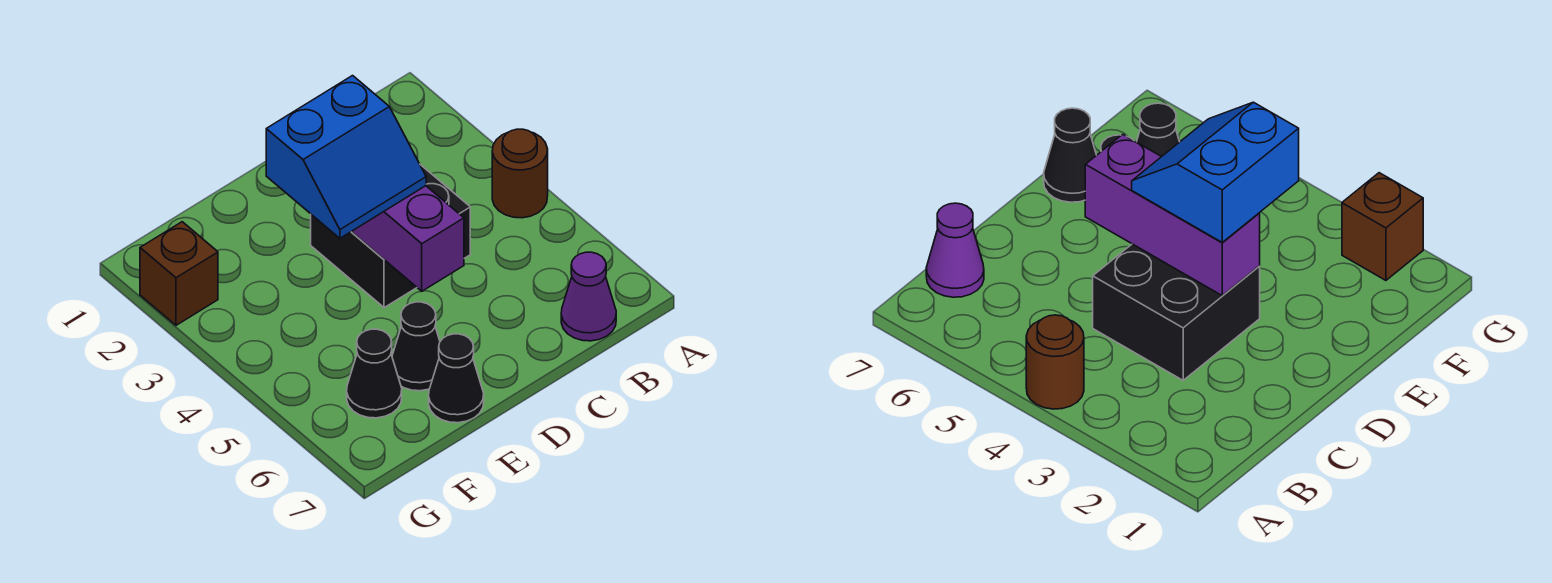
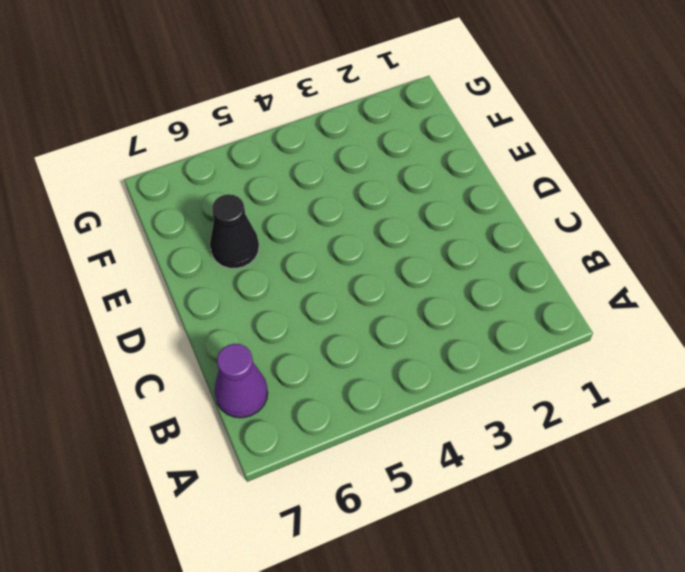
none -> brown 1x1 round brick [492,129,548,218]
none -> black 2x2 brick [311,165,470,308]

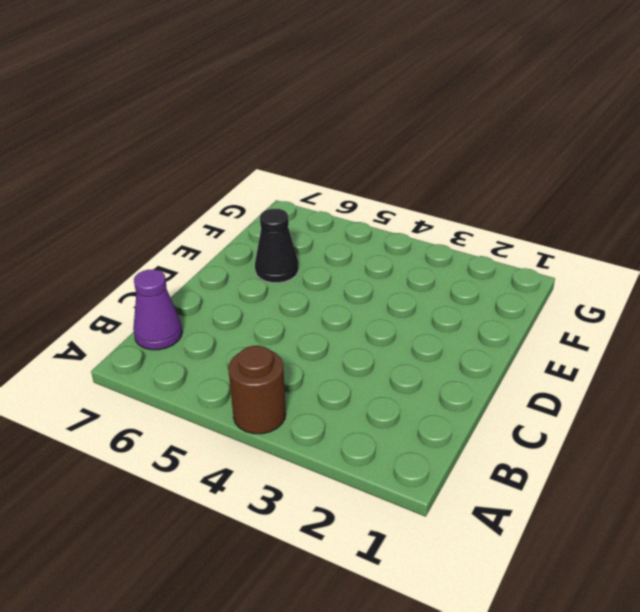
none -> black 2x2 brick [311,165,470,308]
none -> black 1x1 cone [429,334,484,423]

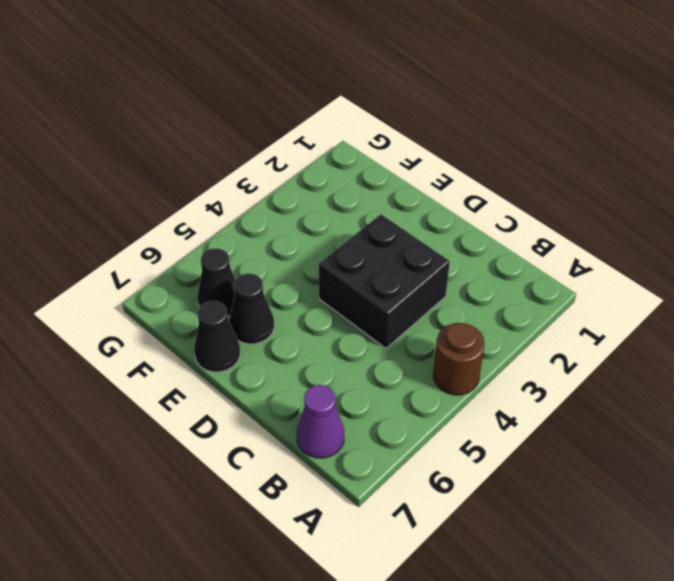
none -> brown 1x1 brick [140,222,218,325]
none -> purple 1x3 brick [351,186,464,291]

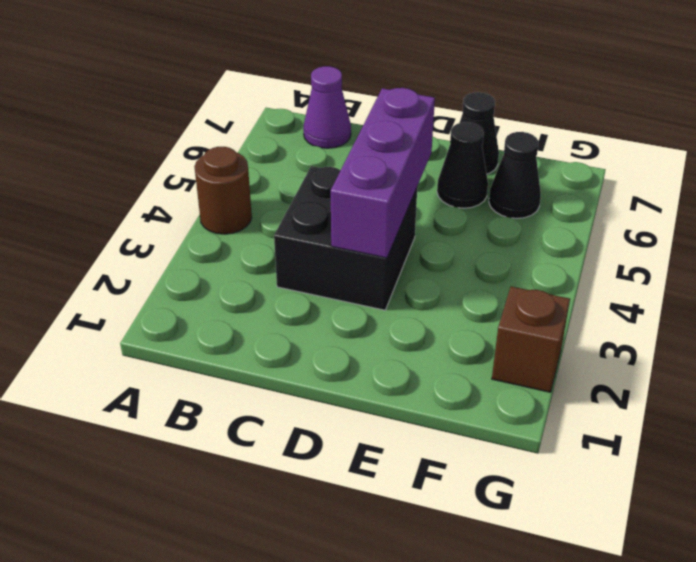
none -> blue 2x2 slope [266,76,426,238]

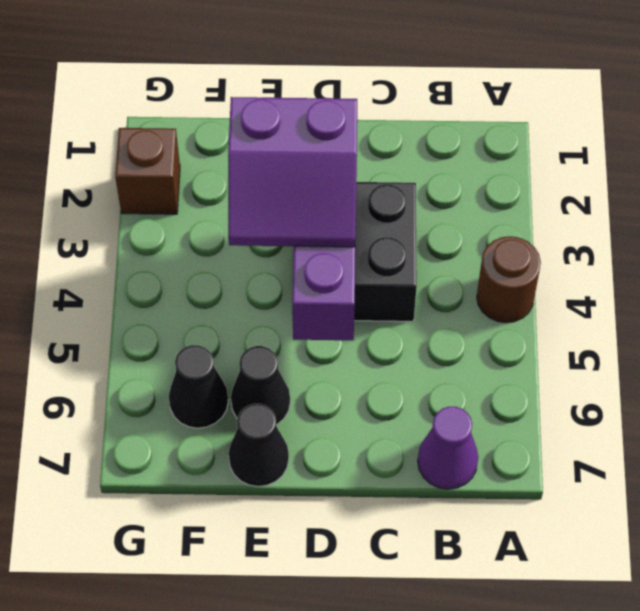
purple 2x2 slope [228,97,357,247] -> blue 2x2 slope [266,76,426,238]

